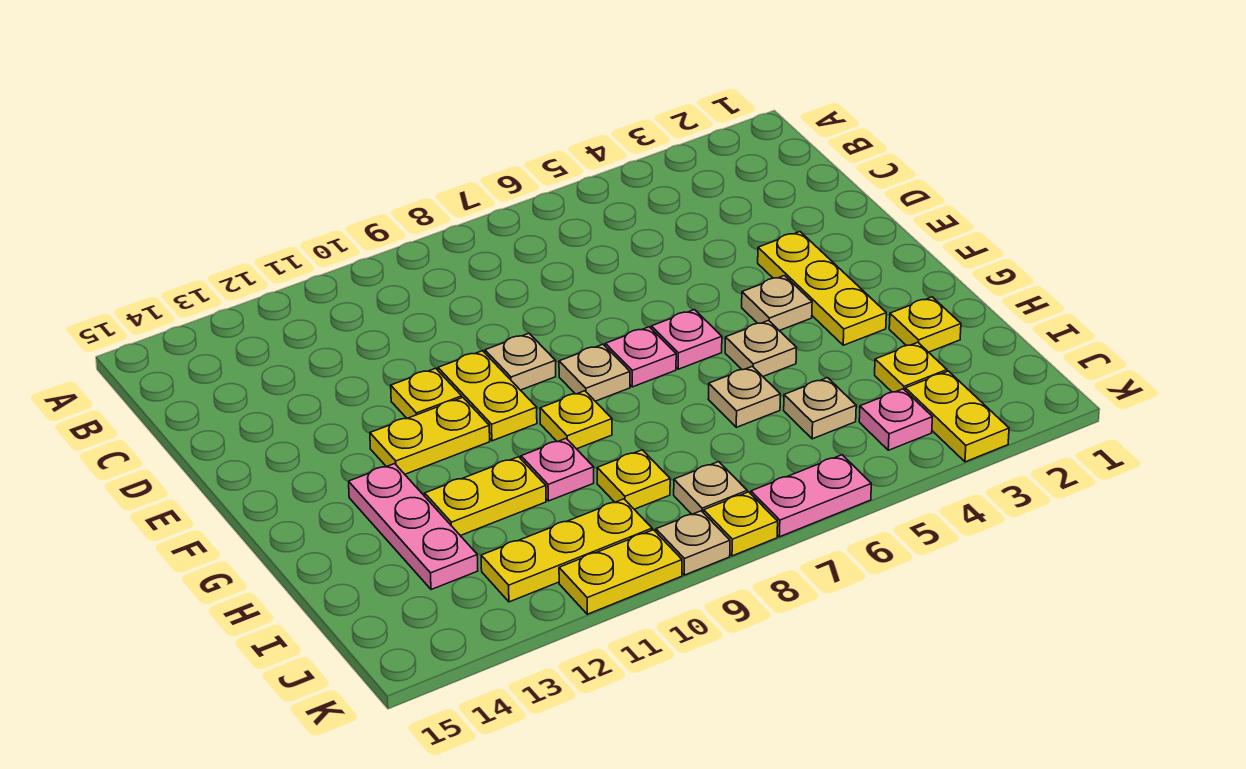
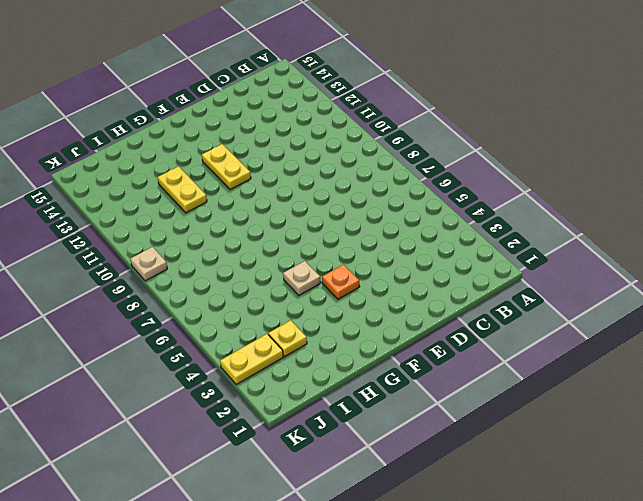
orange 1x1 plate [322,265,360,299] -> tan 1x1 plate [742,276,812,331]
none -> yellow 1x3 plate [758,232,886,345]
none -> tan 1x1 plate [485,333,556,390]
none -> yellow 1x2 plate [438,351,537,441]

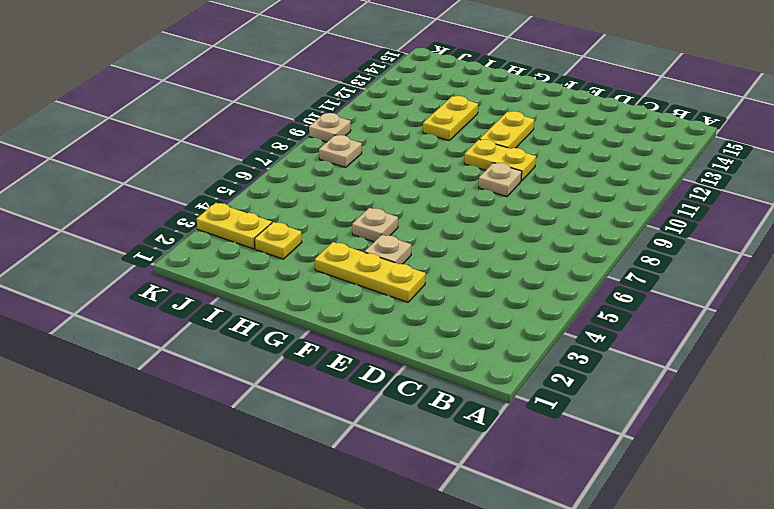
none -> yellow 1x1 plate [391,368,462,418]
none -> pink 1x1 plate [651,310,722,369]
none -> pink 1x1 plate [605,327,676,387]

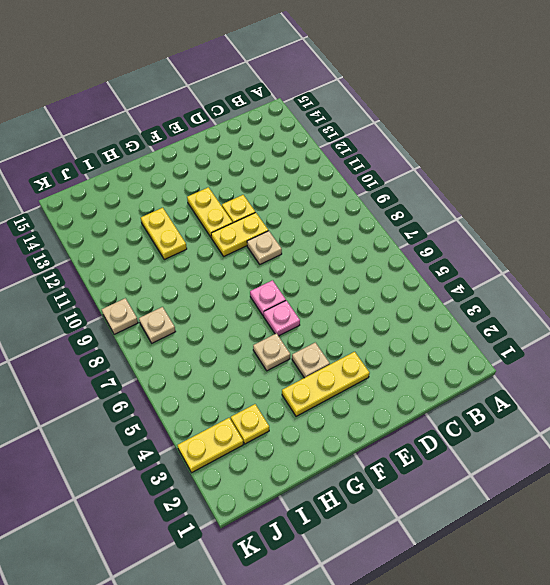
none -> tan 1x1 plate [559,344,630,401]
none -> yellow 1x1 plate [540,391,612,449]
none -> pink 1x3 plate [349,464,478,590]

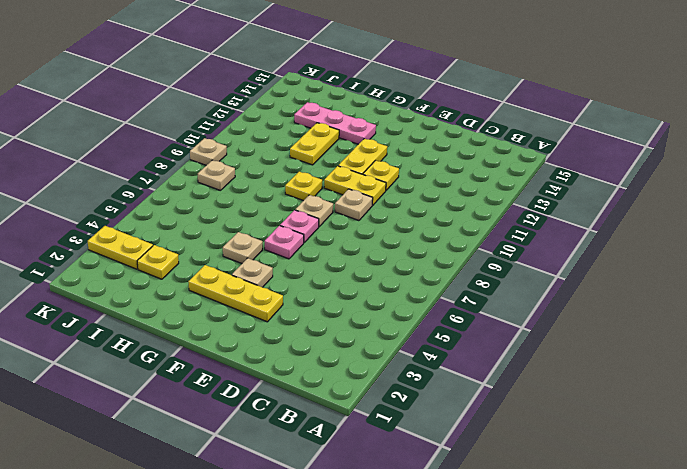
none -> yellow 1x1 plate [889,297,961,352]
none -> tan 1x1 plate [708,366,780,427]
none -> pink 1x1 plate [521,438,594,501]

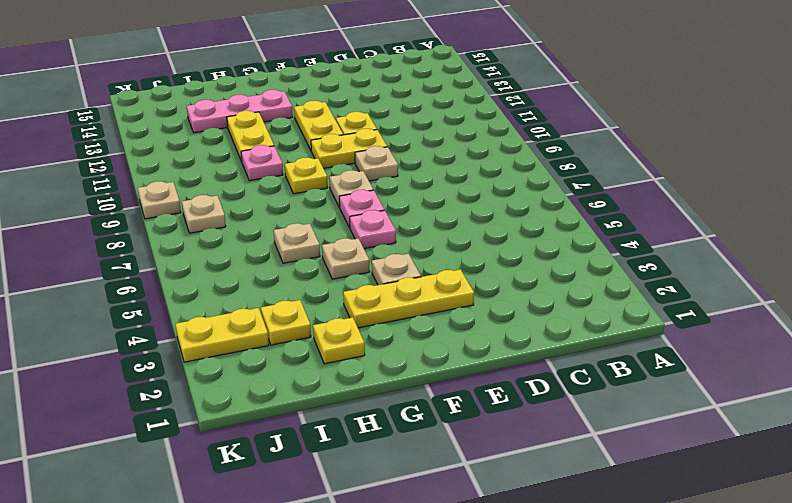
none -> tan 1x1 plate [784,378,856,439]
none -> yellow 1x1 plate [597,450,670,509]
none -> pink 1x1 plate [859,389,932,450]

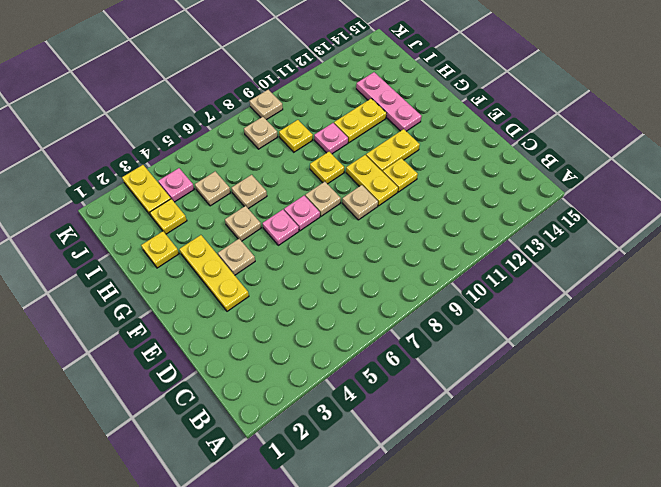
none -> yellow 1x3 plate [481,499,652,602]
none -> pink 1x2 plate [751,455,871,537]
none -> yellow 1x1 plate [704,492,778,556]

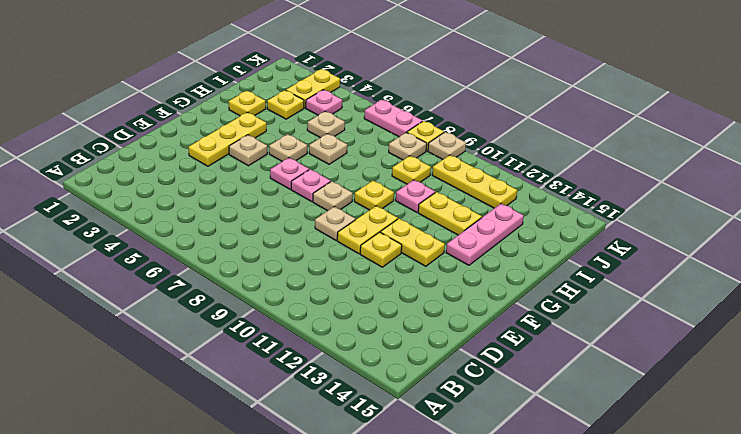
none -> yellow 1x2 plate [559,530,682,614]

